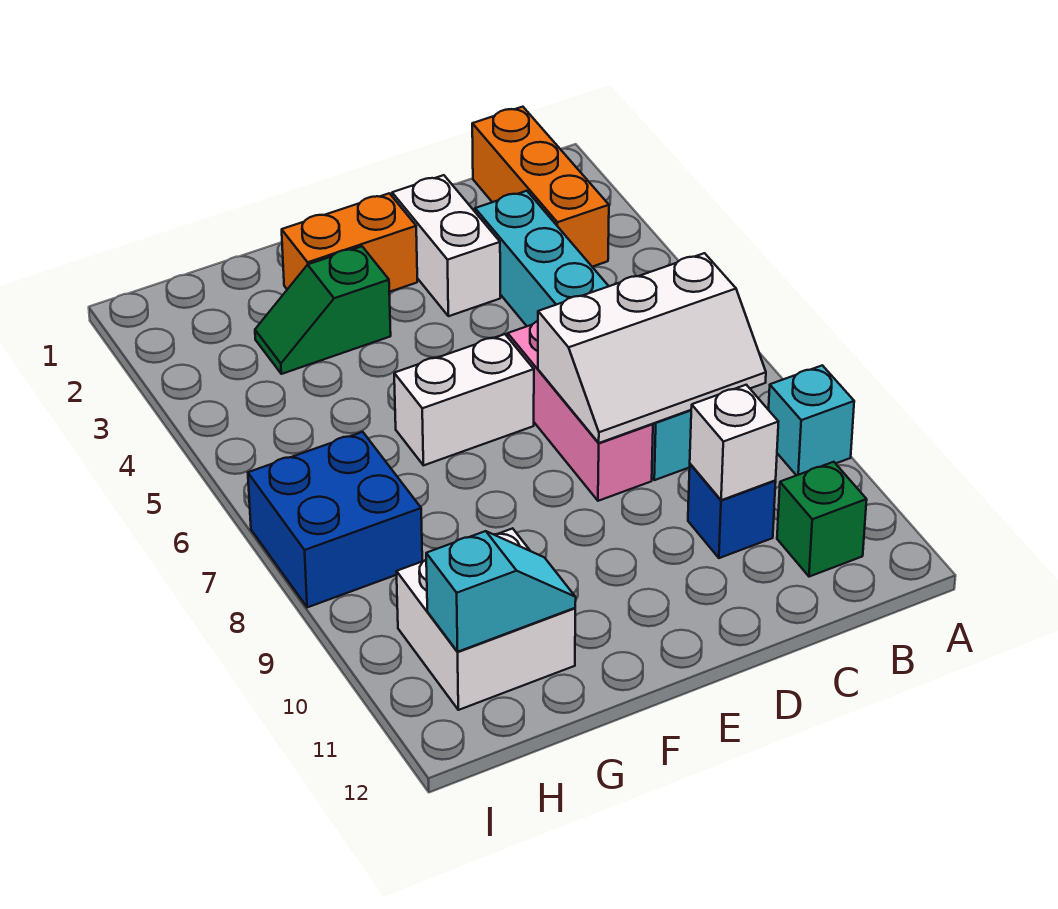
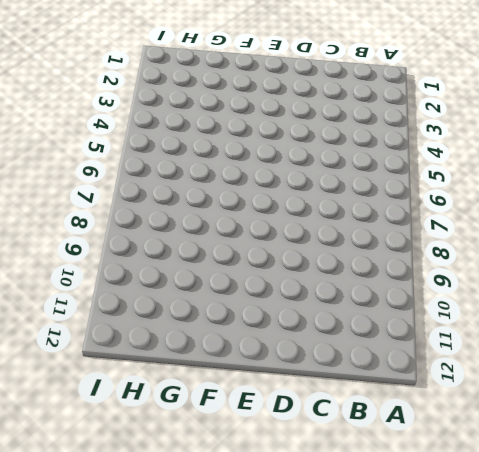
none -> cyan 1x1 brick [769,365,854,476]
none -> orange 1x3 brick [472,107,609,267]
none -> green 1x1 brick [777,462,867,577]

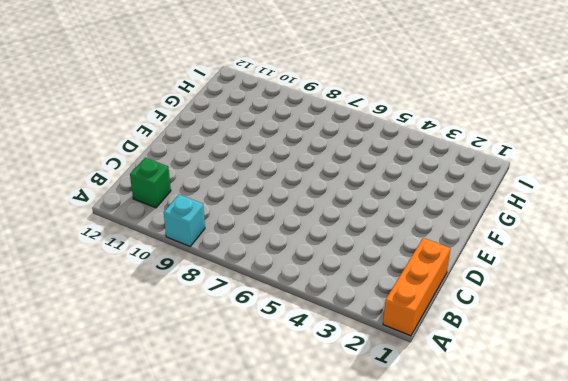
orange 1x3 brick [383,238,451,336] -> orange 1x3 brick turned to [472,107,609,267]
none -> cyan 1x6 brick [475,191,691,480]
none -> blue 1x1 brick [688,464,776,558]
none -> white 1x2 brick [392,175,500,316]

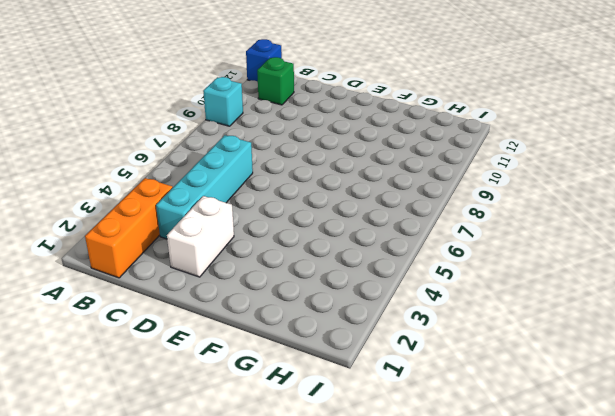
blue 1x1 brick [246,39,282,82] -> blue 1x1 brick moved to [688,464,776,558]
cyan 1x4 brick [156,135,253,239] -> cyan 1x6 brick [475,191,691,480]
none -> pink 1x3 brick [508,321,653,501]
none -> orange 1x2 brick [282,193,417,292]
none -> white 1x2 brick [394,334,534,465]

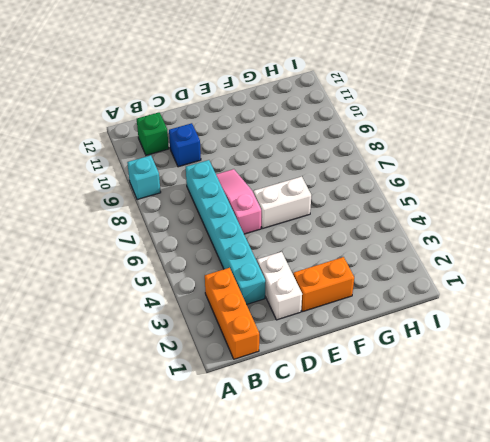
pink 1x3 slope [216,169,261,234] -> pink 1x3 brick [508,321,653,501]
none -> green 1x2 slope [255,246,391,374]
none -> white 2x2 brick [396,528,575,710]
none -> blue 2x2 brick [248,432,422,607]

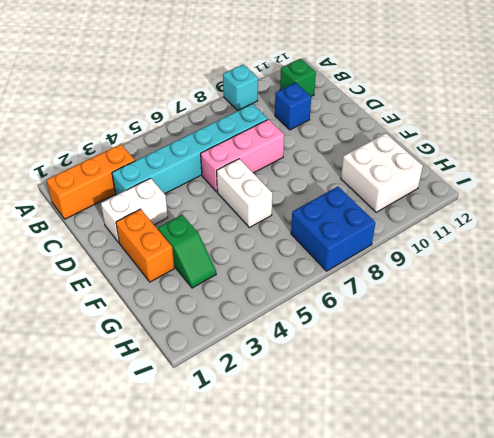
none -> white 2x3 slope [538,253,766,443]
none -> white 1x1 brick [690,385,778,500]
none -> cyan 1x2 slope [426,531,576,652]

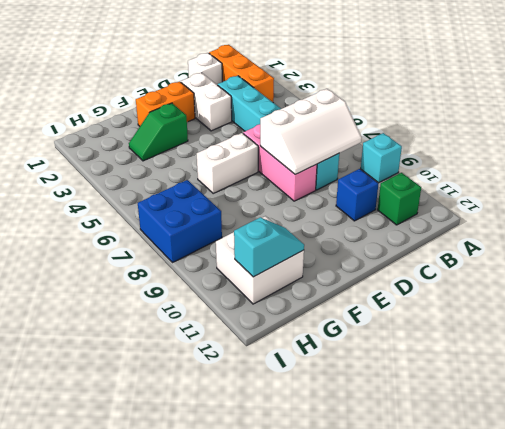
white 1x1 brick [188,53,222,85] -> white 1x1 brick moved to [690,385,778,500]

